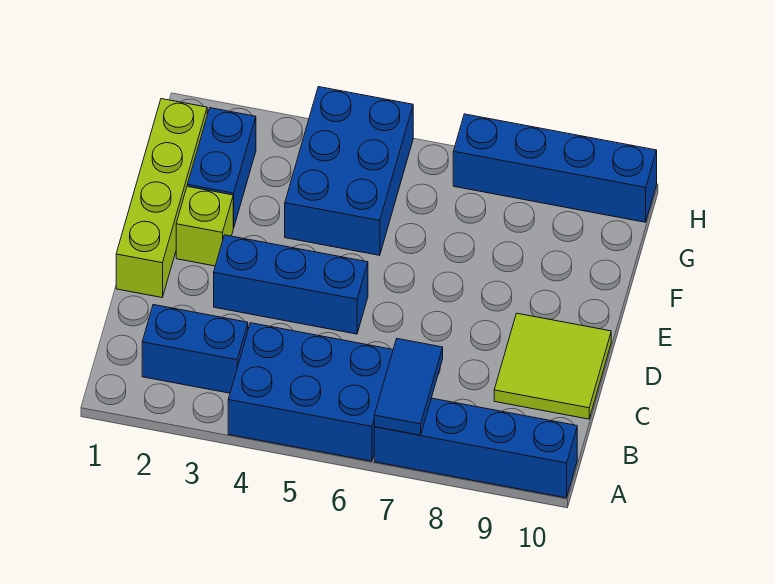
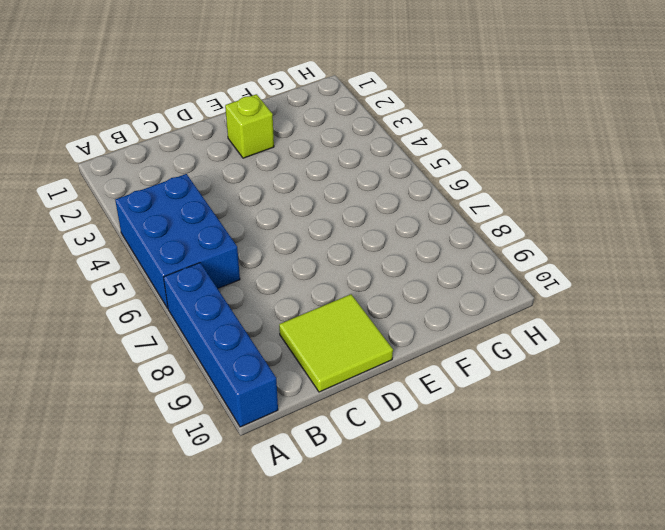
none -> blue 1x2 brick [142,305,248,393]
none -> lime 1x4 brick [116,99,207,297]

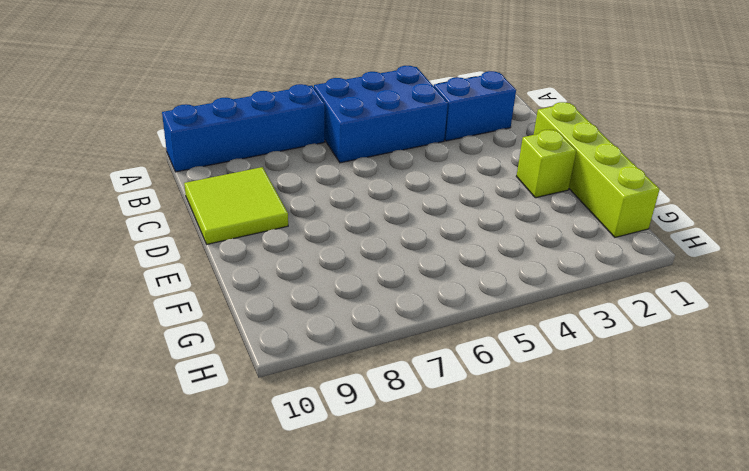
none -> blue 1x3 brick [214,235,368,334]
none -> blue 1x2 brick [187,108,256,228]

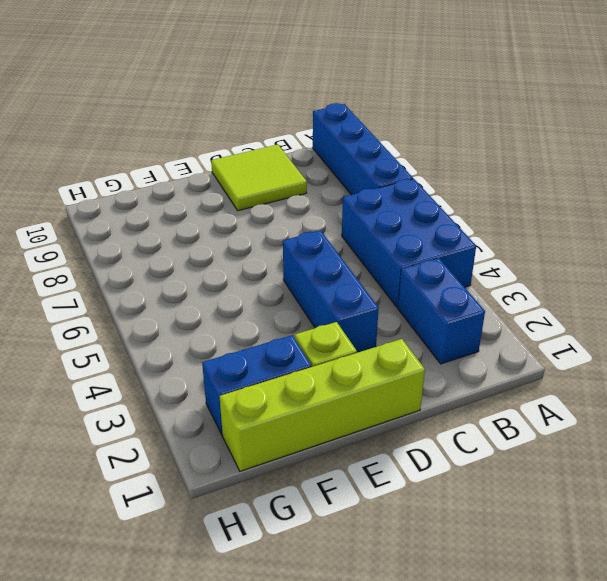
none -> blue 2x3 brick [285,87,413,255]
none -> blue 1x4 brick [453,114,657,222]

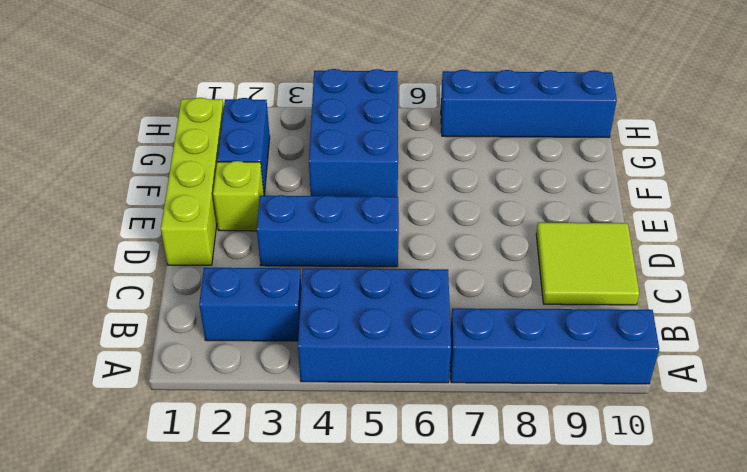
none -> blue 1x2 tile [374,339,443,435]

